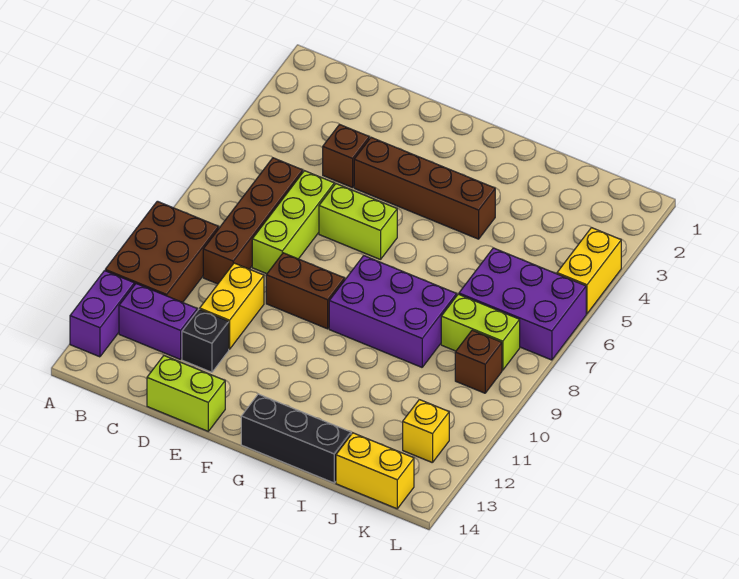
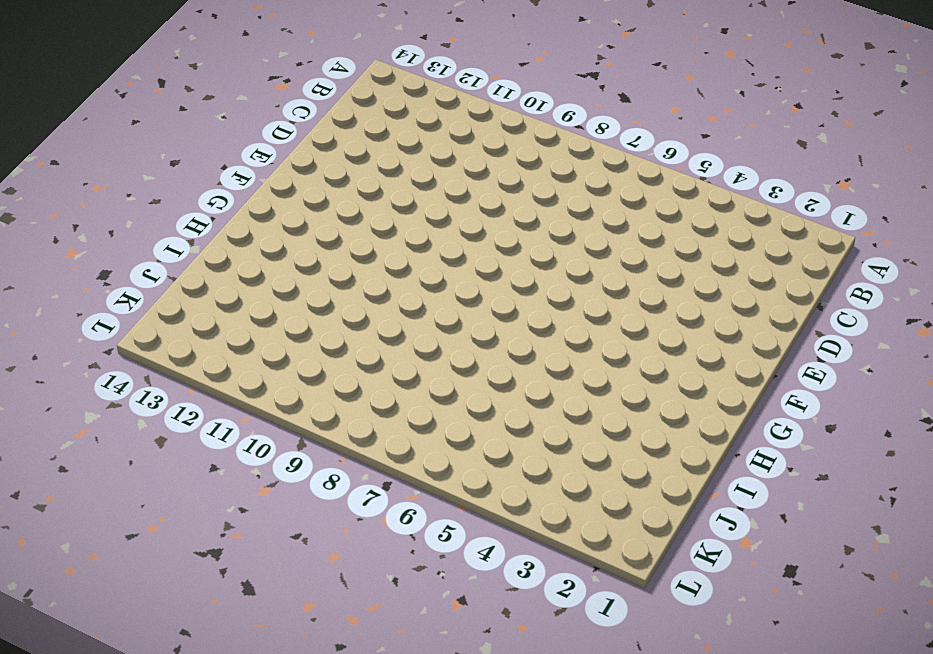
none -> brown 2x3 brick [105,201,219,302]
none -> purple 1x2 brick [70,271,134,357]
none -> purple 1x2 brick [119,284,197,359]

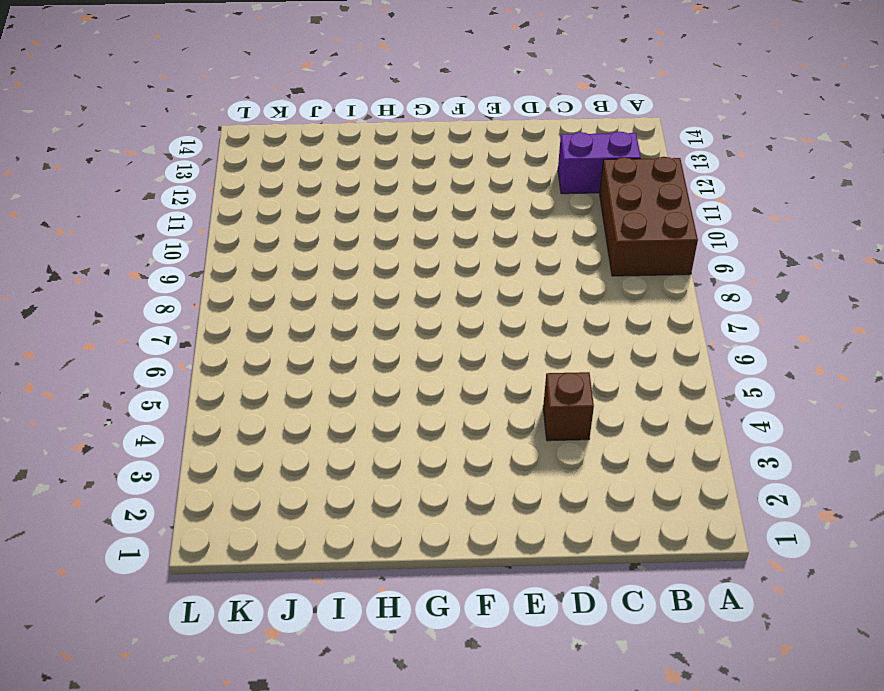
none -> purple 1x2 brick [70,271,134,357]
none -> brown 1x4 brick [203,158,303,284]
none -> lime 1x3 brick [252,171,334,274]

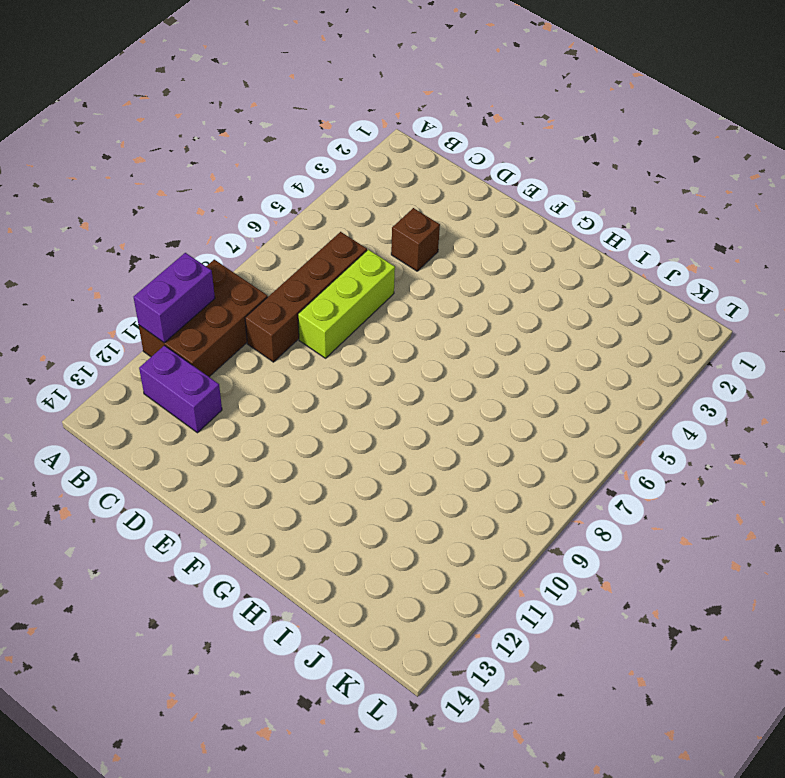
purple 1x2 brick [134,253,215,343] -> purple 1x2 brick moved to [70,271,134,357]
none -> yellow 1x2 brick [200,263,264,349]
none -> black 1x1 brick [182,309,229,372]
none -> lime 1x2 brick [147,356,225,431]

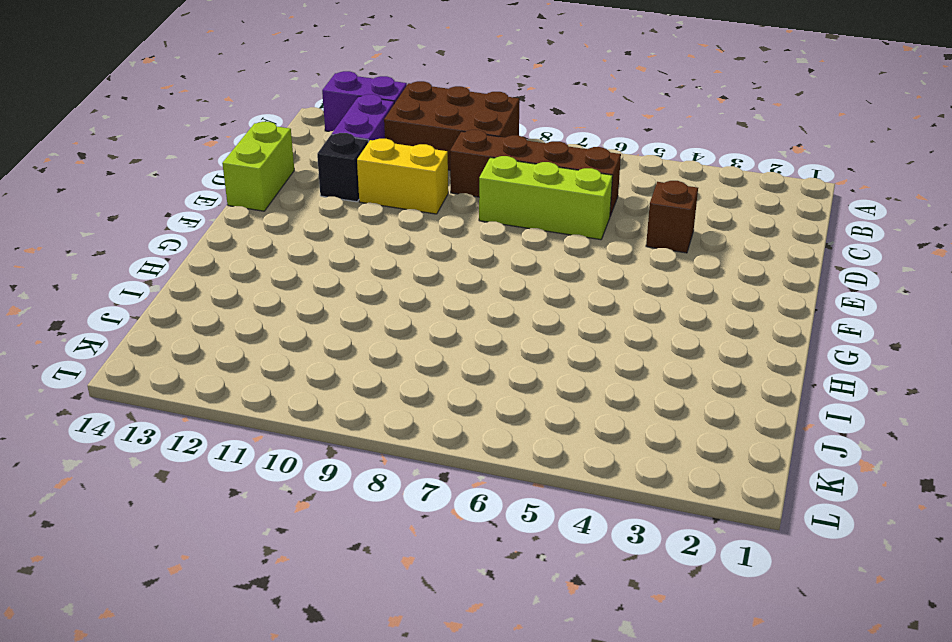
none -> brown 1x4 brick [354,137,495,239]
none -> lime 1x2 brick [319,184,397,260]
none -> brown 1x2 brick [266,253,345,329]

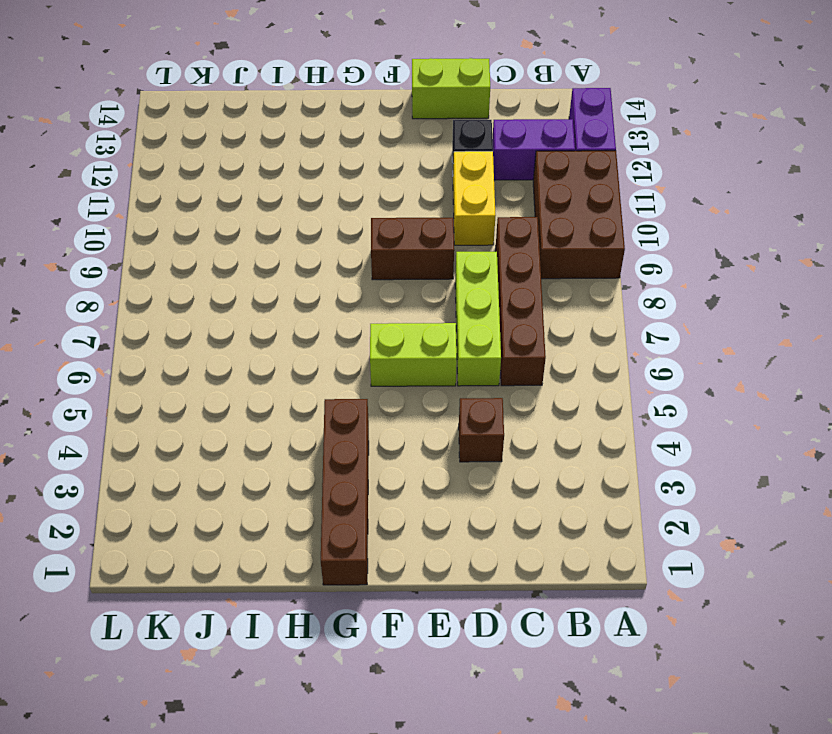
brown 1x4 brick [321,399,369,585] -> brown 1x4 brick turned to [354,137,495,239]
none -> purple 2x3 brick [329,256,457,367]
none -> black 1x3 brick [241,394,351,483]
none -> purple 2x3 brick [459,248,586,360]

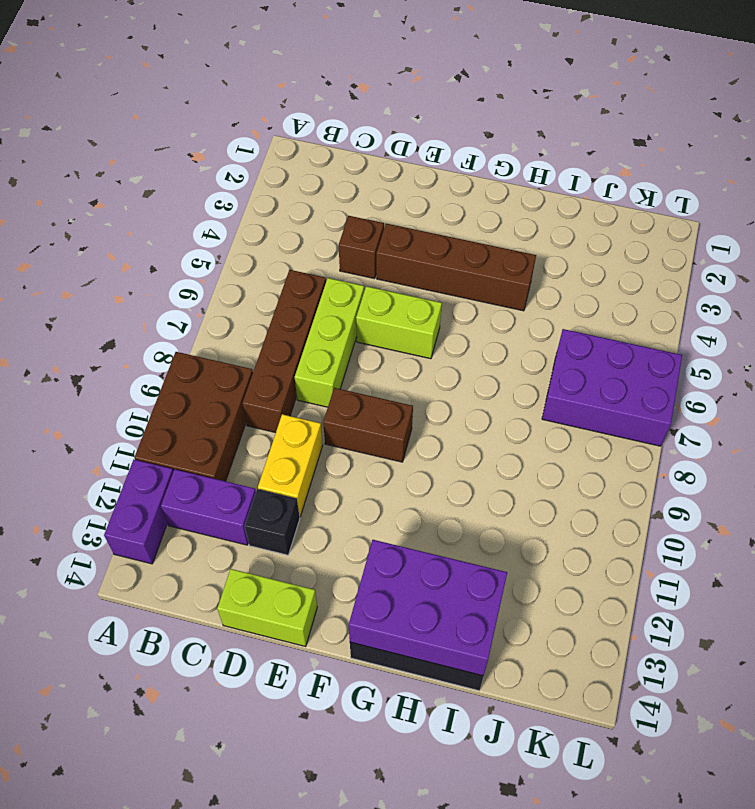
purple 2x3 brick [349,540,507,676] -> purple 2x3 brick moved to [329,256,457,367]
none -> lime 1x2 brick [441,294,520,370]
none -> yellow 1x2 brick [336,433,414,509]
none -> brown 1x1 brick [455,330,502,393]

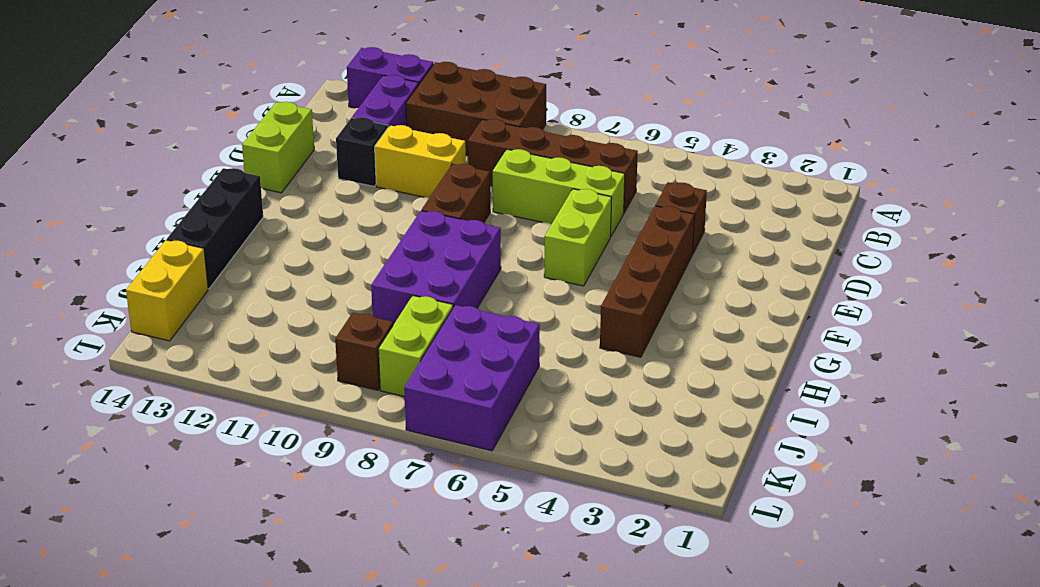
none -> yellow 1x1 brick [403,400,449,463]
none -> yellow 1x2 brick [557,228,621,314]

